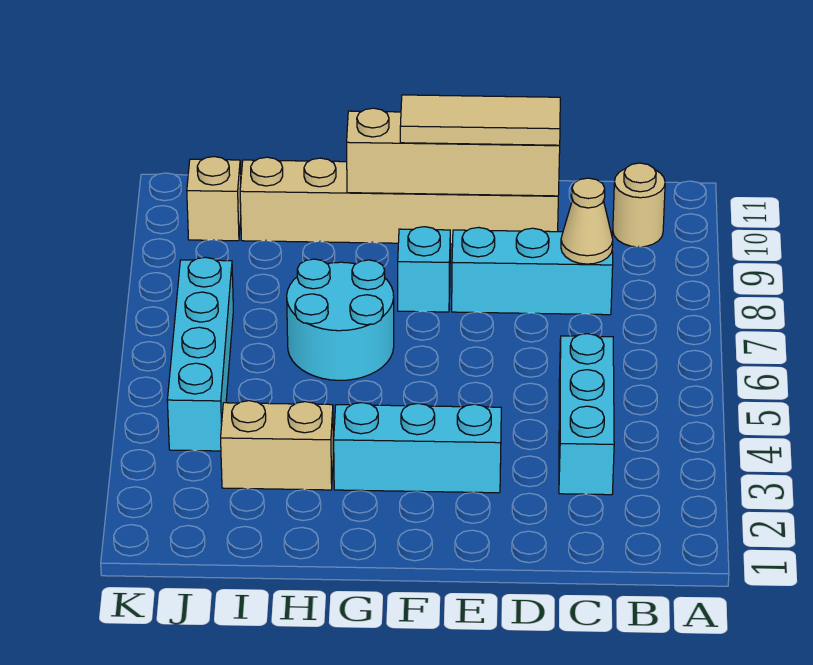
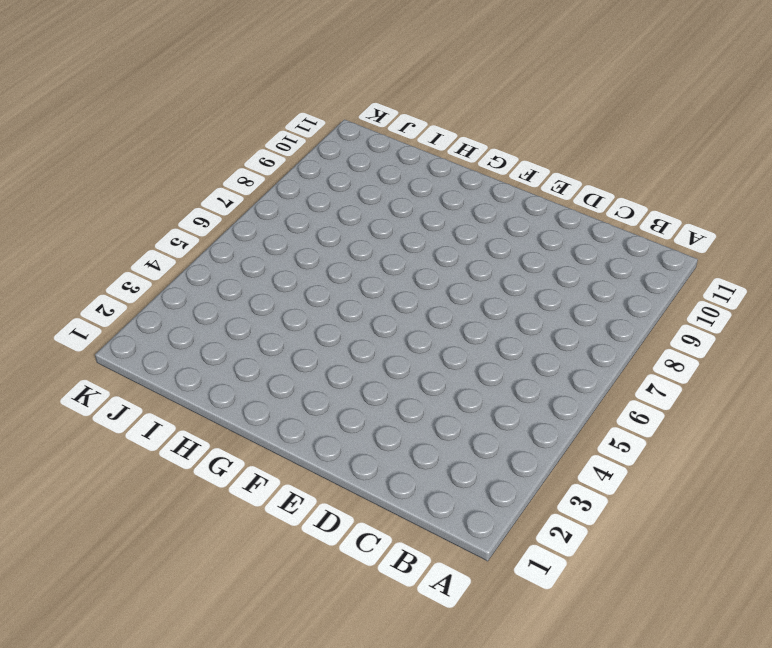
none -> tan 1x1 round brick [613,163,665,247]
none -> cyan 1x3 brick [559,334,614,495]
none -> cyan 1x3 brick [452,227,613,315]

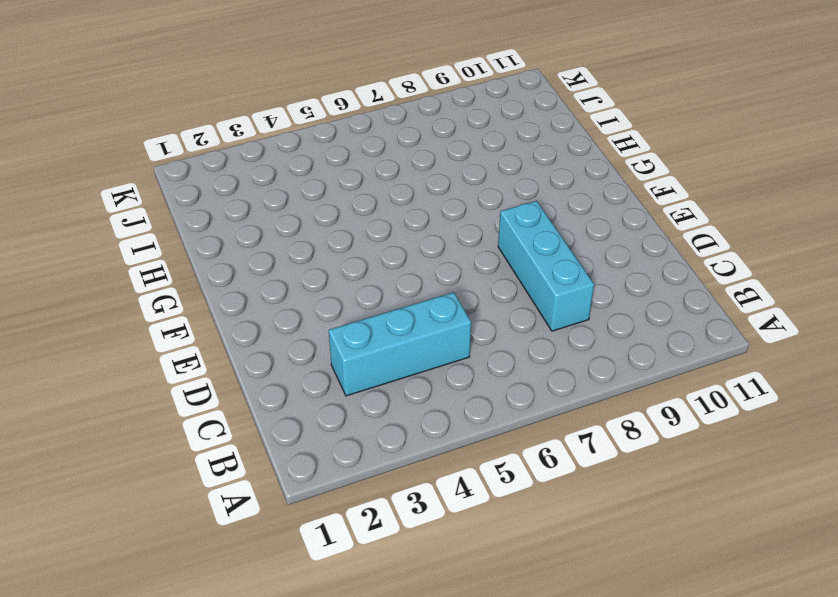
none -> tan 1x1 round brick [613,163,665,247]
none -> tan 1x6 brick [240,157,558,244]
none -> cyan 1x3 brick [334,403,501,493]

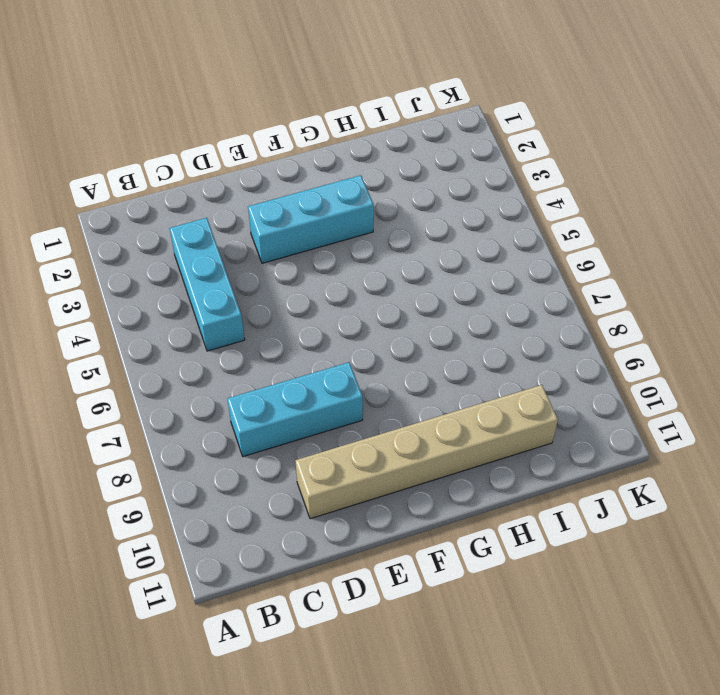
none -> tan 1x1 round brick [613,163,665,247]
none -> cyan 1x1 brick [398,227,450,312]
none -> cyan 2x2 round brick [287,259,394,380]

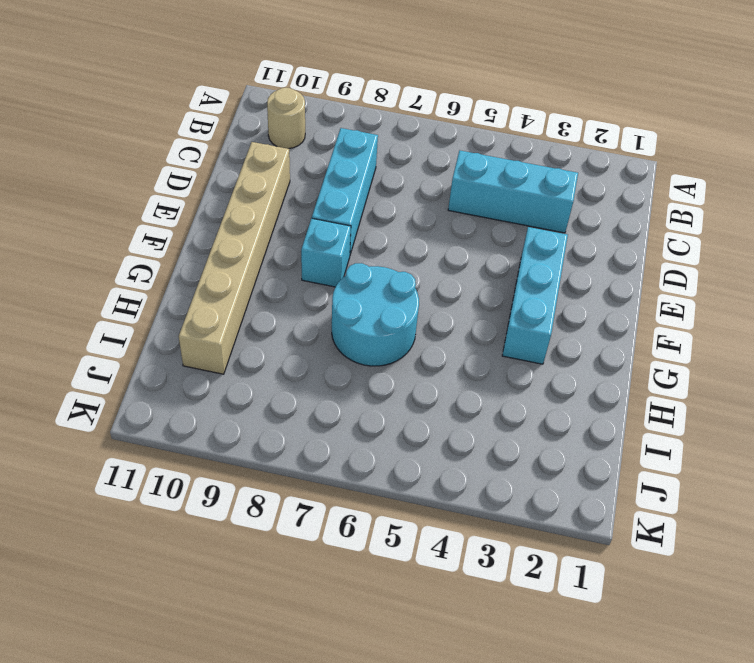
none -> tan 1x2 brick [221,401,333,490]
none -> cyan 1x4 brick [167,257,233,451]
none -> tan 1x1 brick [187,157,241,241]

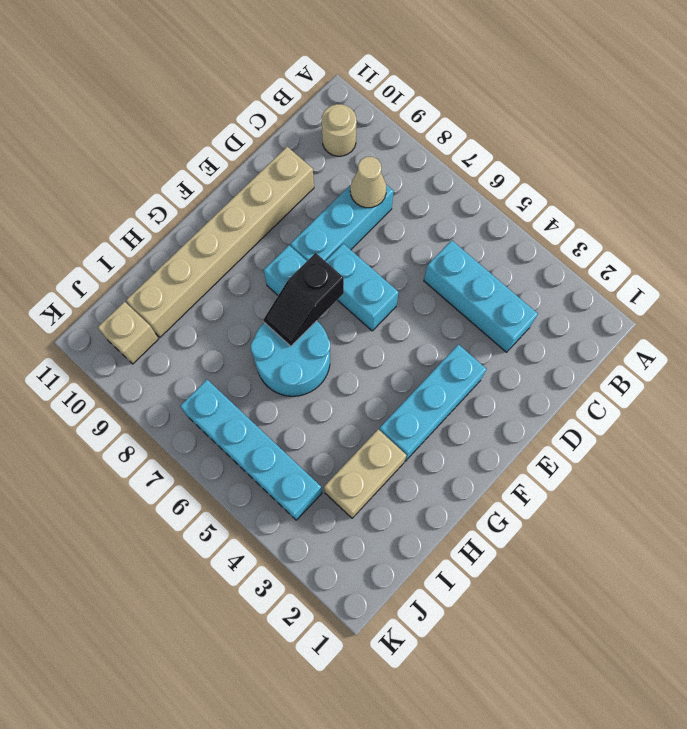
cyan 1x2 brick [326,244,399,331] -> none
black 1x2 slope [263,253,344,346] -> none
none -> tan 1x4 brick [347,108,560,196]
none -> tan 1x3 tile [400,95,560,145]

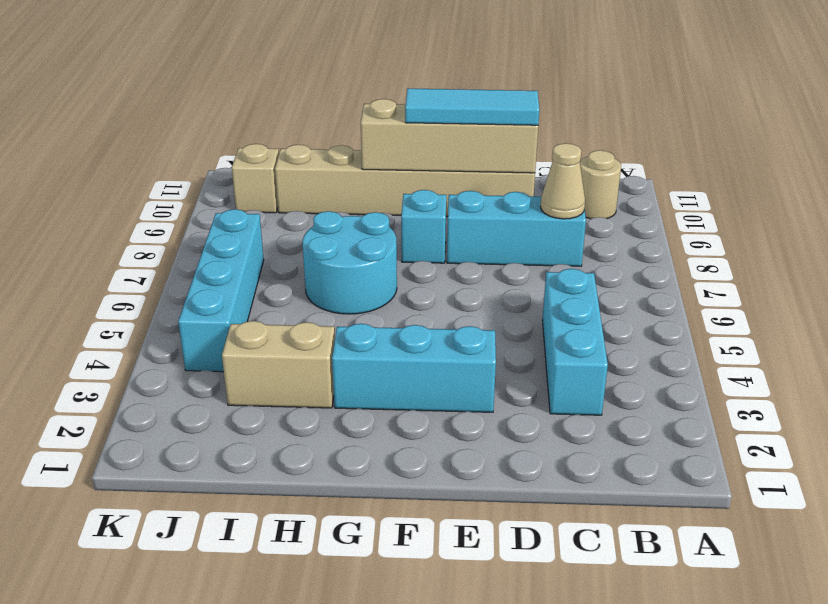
cyan 1x3 tile [405,88,539,125] -> tan 1x3 tile [400,95,560,145]

